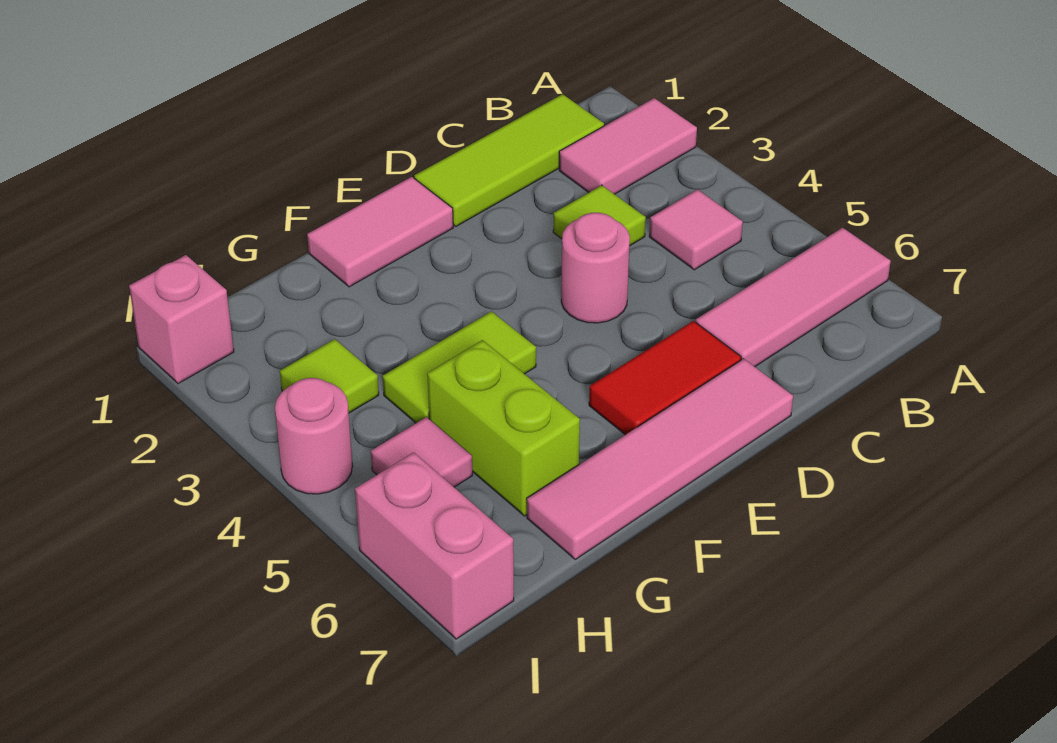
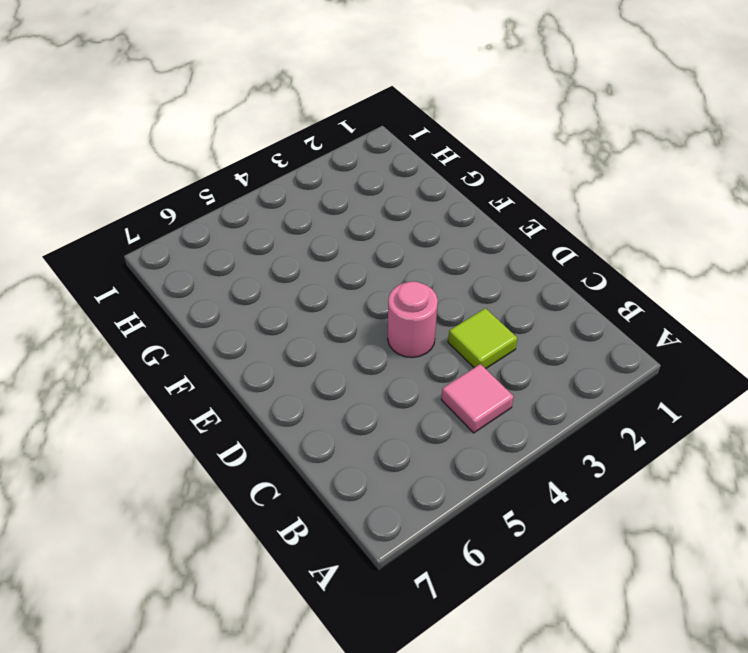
none -> pink 1x2 tile [559,98,697,194]
none -> pink 1x3 tile [696,228,891,367]
none -> lime 1x3 tile [414,94,604,226]

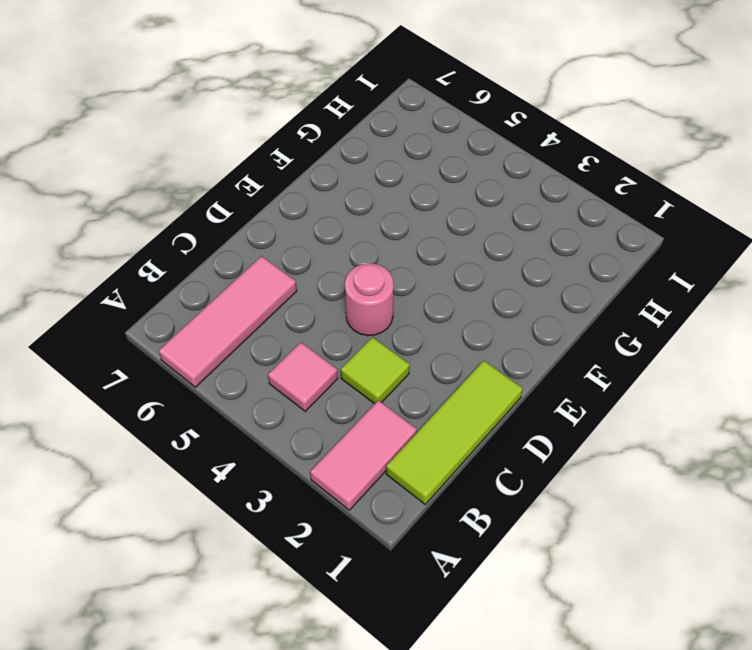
none -> red 1x2 tile [589,321,741,435]
none -> pink 1x4 tile [527,359,793,559]
none -> pink 1x2 tile [307,177,453,287]

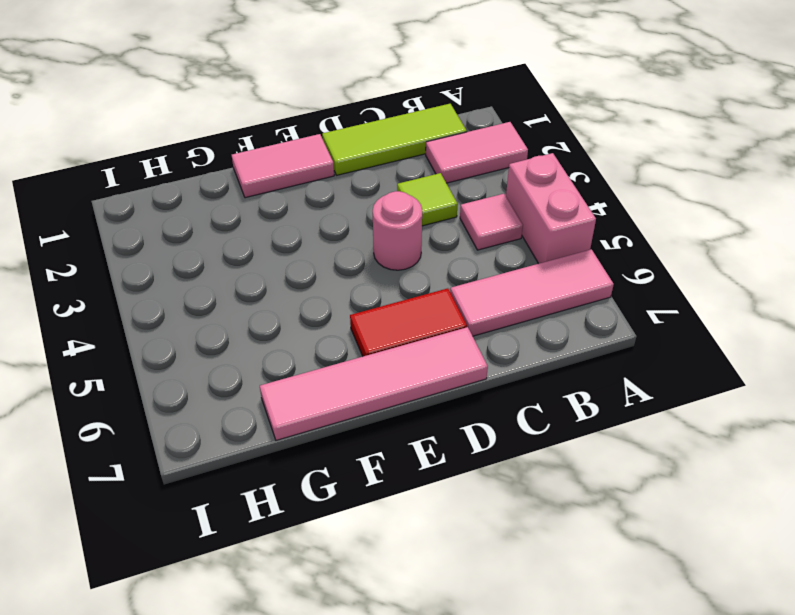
pink 1x2 brick [506,153,596,264] -> pink 1x2 brick moved to [355,452,514,639]
none -> lime 1x2 tile [383,311,536,423]
none -> lime 1x2 brick [427,340,580,516]
none -> lime 1x1 tile [280,339,379,413]

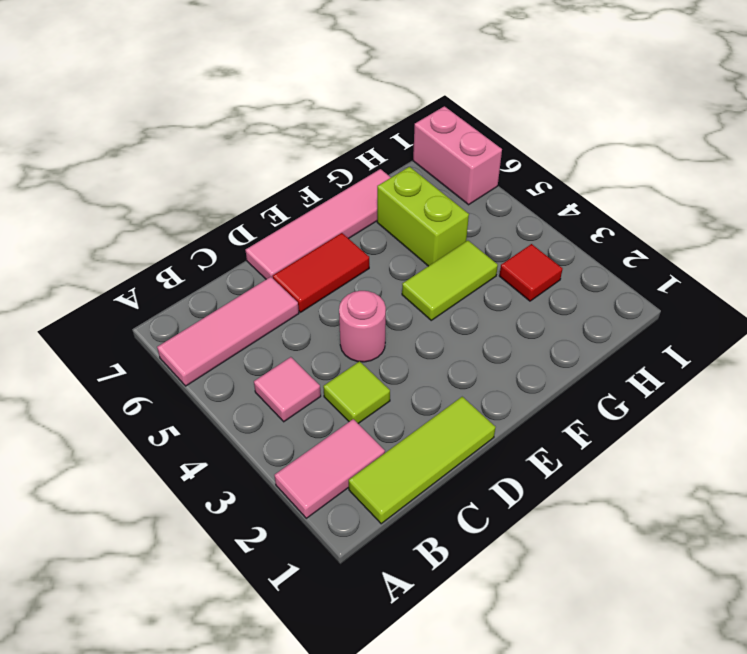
red 1x1 tile [499,244,562,301] -> lime 1x1 tile [280,339,379,413]
none -> pink 1x2 tile [307,177,453,287]
none -> pink 1x1 tile [371,417,473,487]
none -> pink 1x1 brick [129,255,234,384]

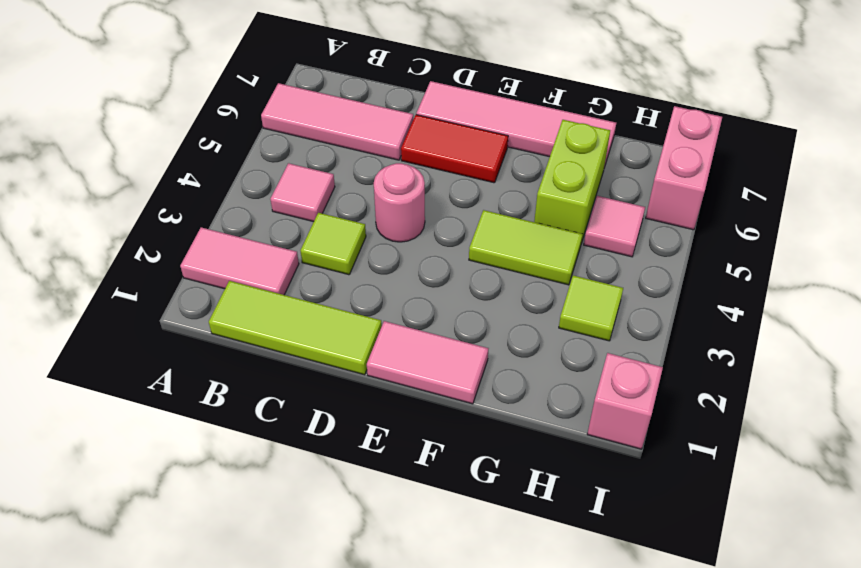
none -> pink 1x1 round brick [275,378,352,494]

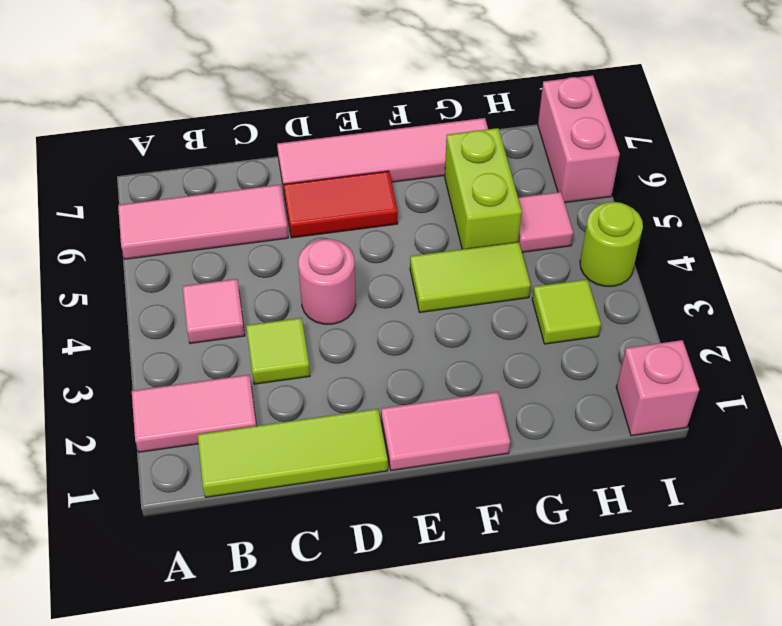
lime 1x1 round brick [580,202,643,286] -> pink 1x1 round brick [275,378,352,494]

